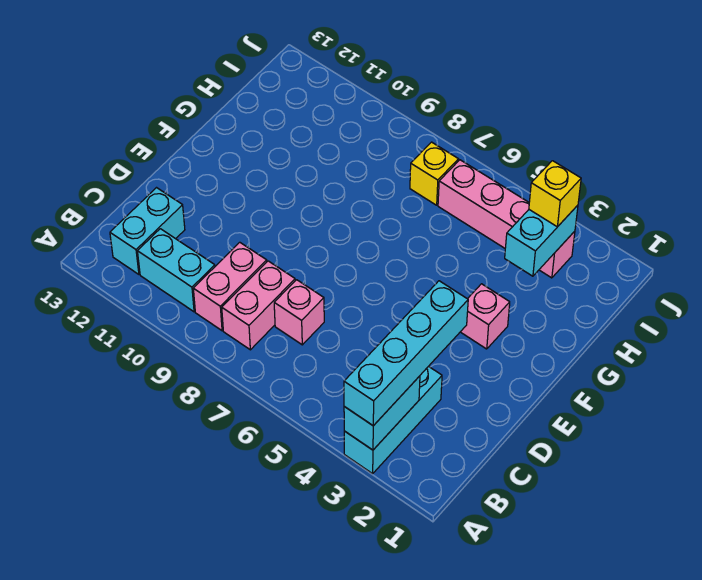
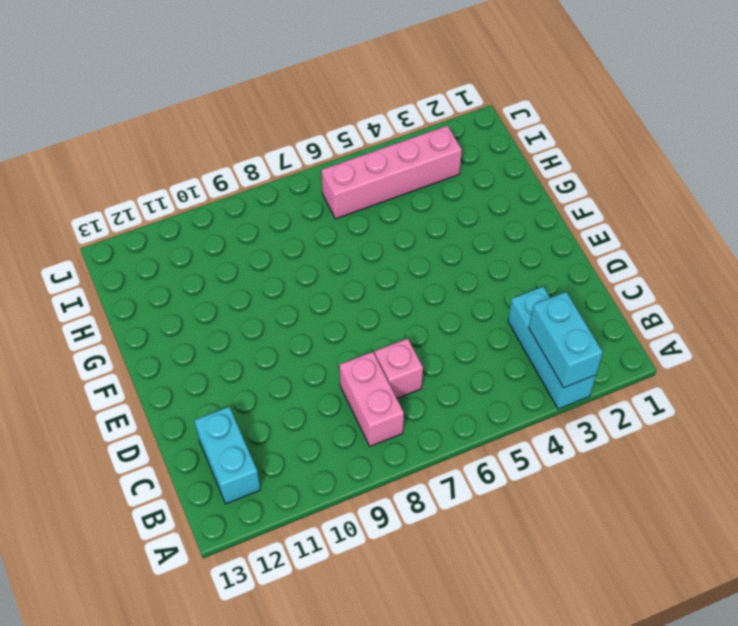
none -> pink 1x2 brick [193,242,267,331]
none -> cyan 1x2 brick [138,229,215,312]
none -> pink 1x1 brick [461,284,510,349]

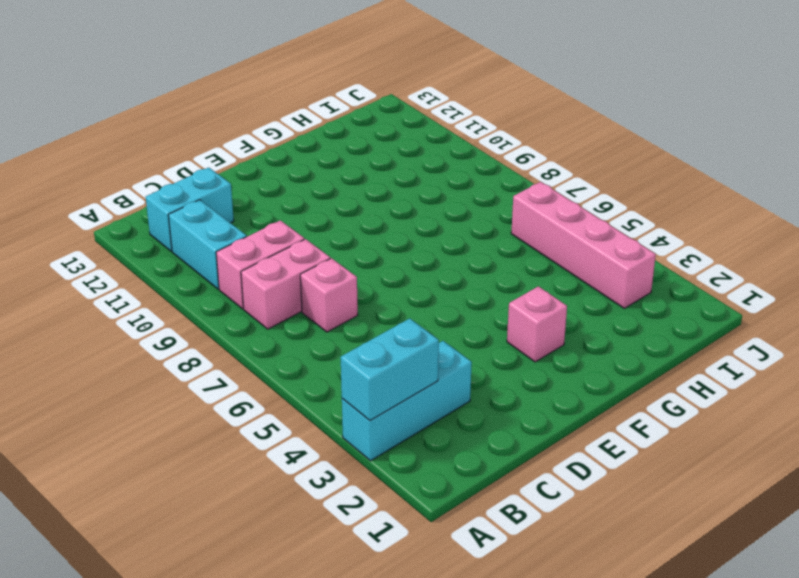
none -> yellow 1x1 brick [410,142,458,205]
none -> cyan 1x2 brick [505,205,578,276]
none -> cyan 1x4 brick [344,281,468,426]

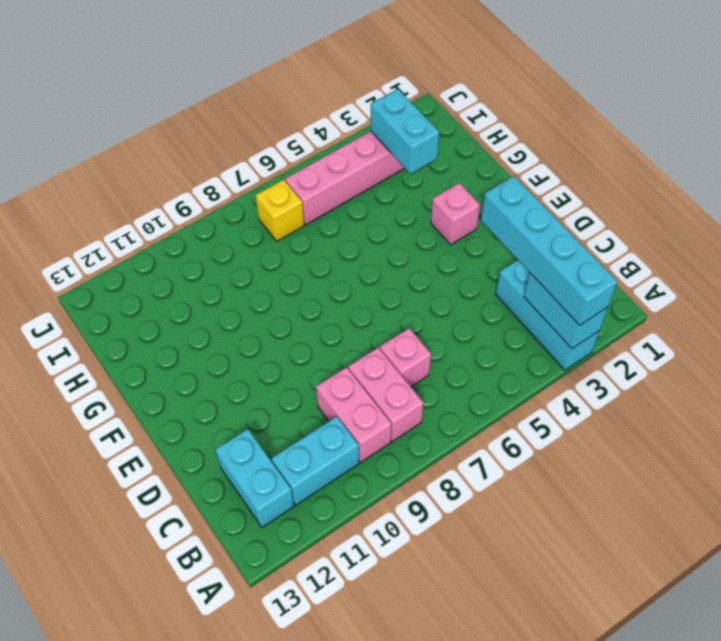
none -> yellow 1x1 brick [529,161,581,227]

